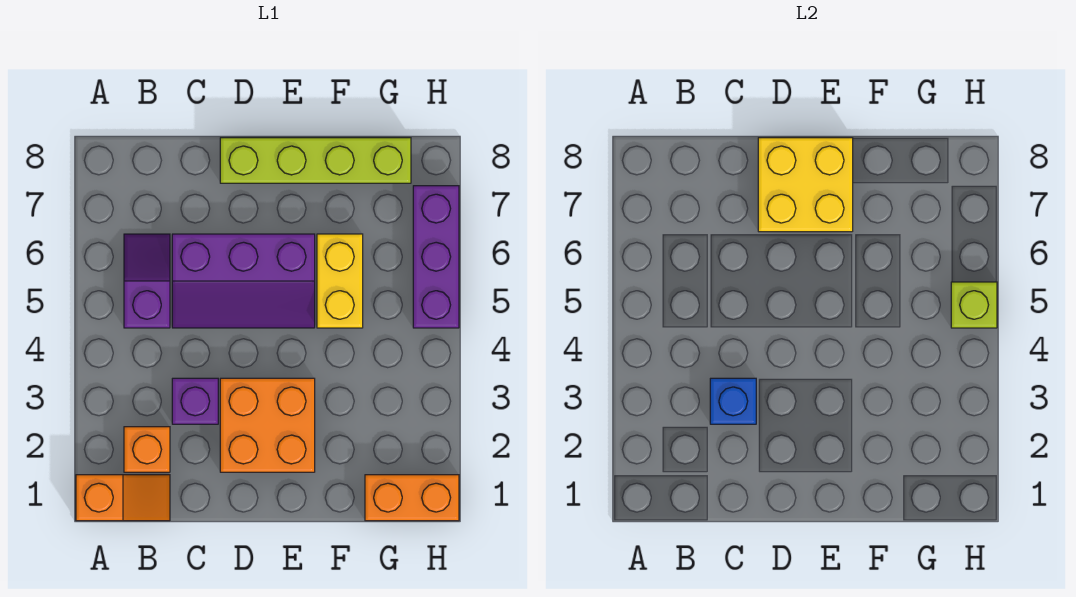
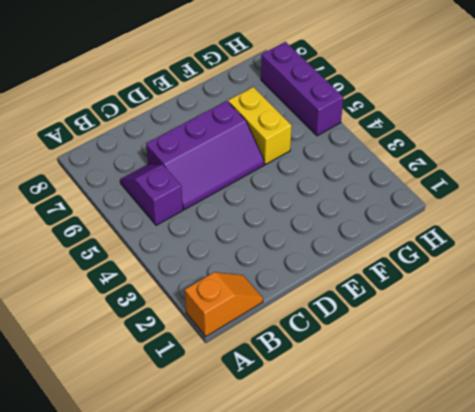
none -> orange 1x1 brick [124,427,170,472]
none -> purple 1x1 brick [172,378,218,424]
none -> orange 2x2 brick [220,378,315,472]

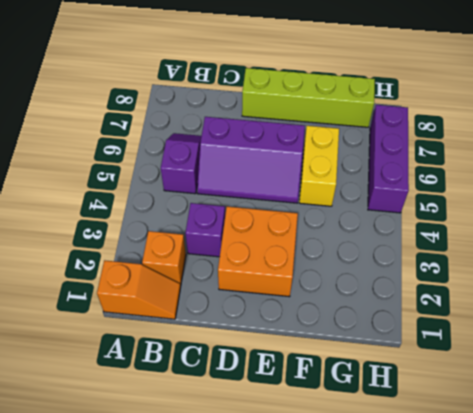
none -> orange 1x2 brick [365,475,459,521]
none -> blue 1x1 brick [710,378,756,424]
none -> yellow 2x2 brick [758,138,853,232]

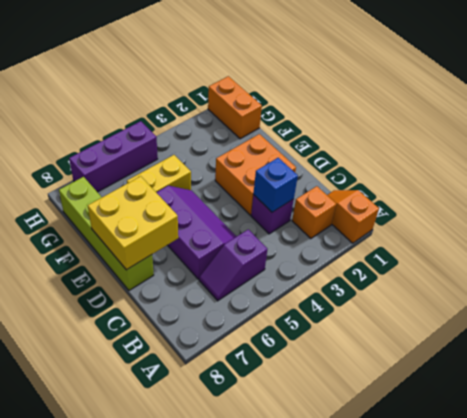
none -> lime 1x1 brick [951,282,997,328]

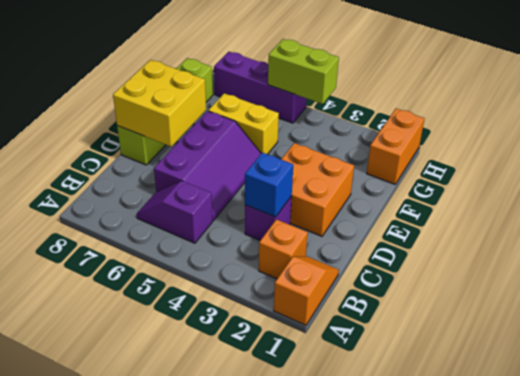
lime 1x2 brick [268,39,339,104] -> lime 1x1 brick [951,282,997,328]

